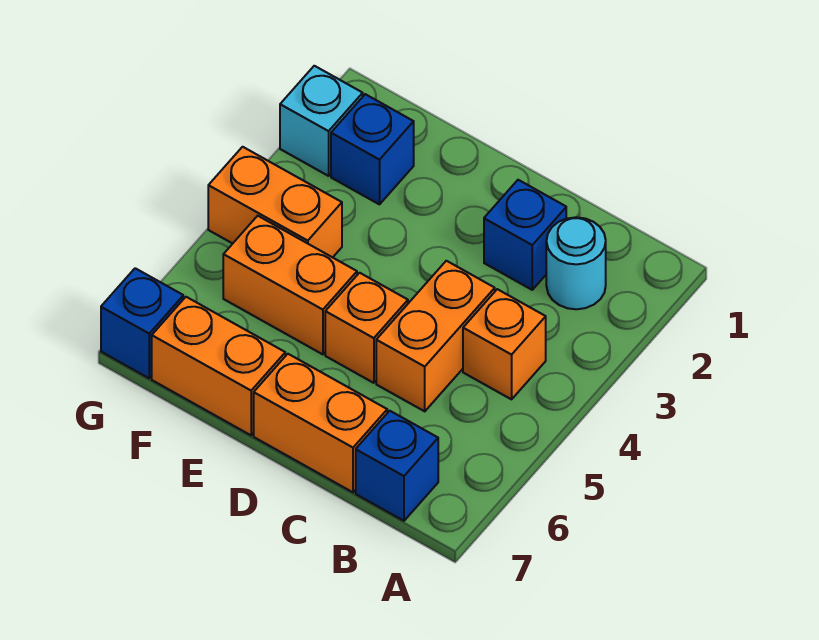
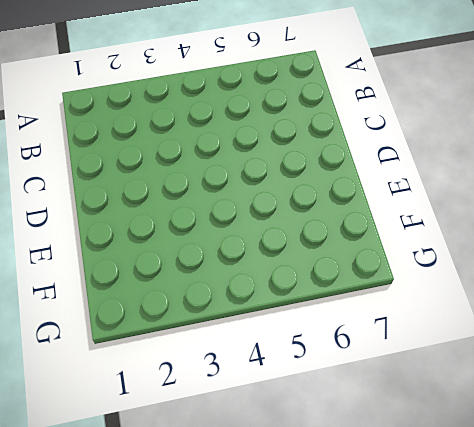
none -> cyan 1x1 round brick [546,217,606,309]
none -> orange 1x1 brick [463,289,546,399]
none -> blue 1x1 brick [356,411,438,521]

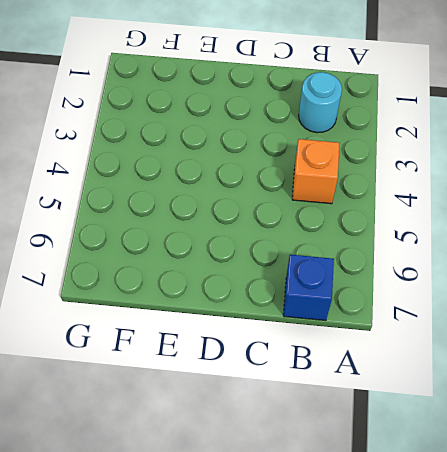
none -> blue 1x1 brick [484,180,566,290]
none -> orange 1x2 brick [376,261,495,411]
none -> orange 1x2 brick [254,354,387,492]

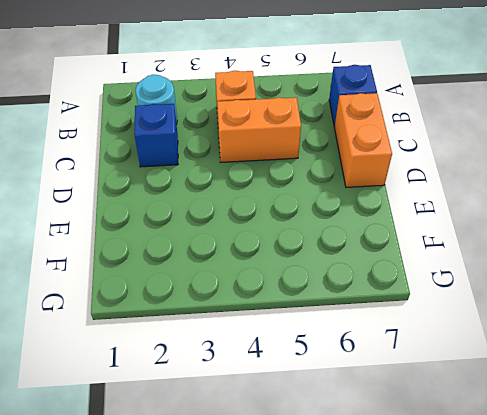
none -> orange 1x1 brick [325,273,408,383]
none -> orange 1x2 brick [223,216,357,354]
none -> orange 1x2 brick [152,297,285,435]

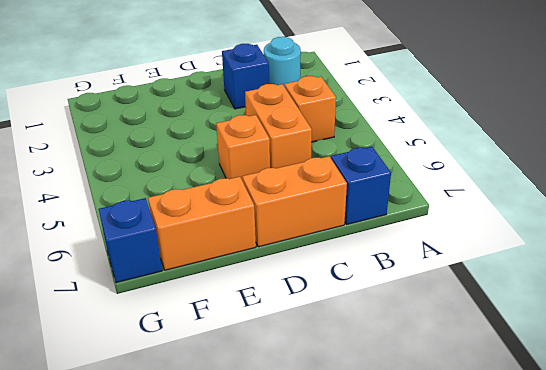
none -> orange 1x2 brick [223,216,357,354]
none -> blue 1x1 brick [331,94,414,204]
none -> orange 1x2 brick [208,147,342,257]

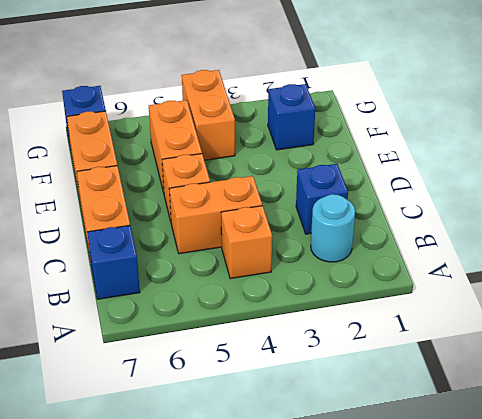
none -> cyan 1x1 brick [280,66,363,176]

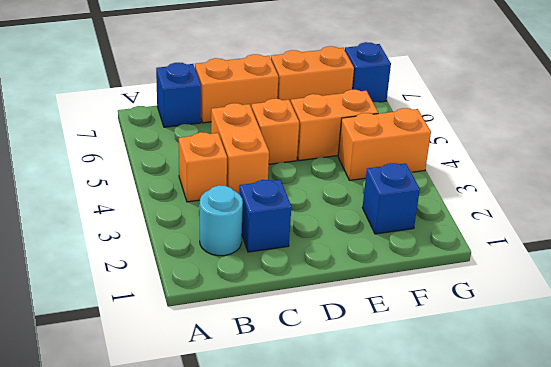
none -> cyan 1x1 brick [280,66,363,176]

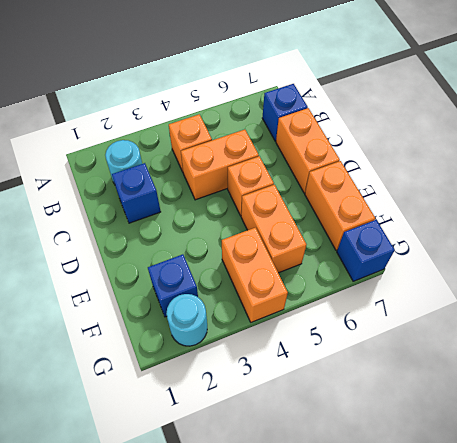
cyan 1x1 round brick [166,294,207,346] -> cyan 1x1 brick [280,66,363,176]

